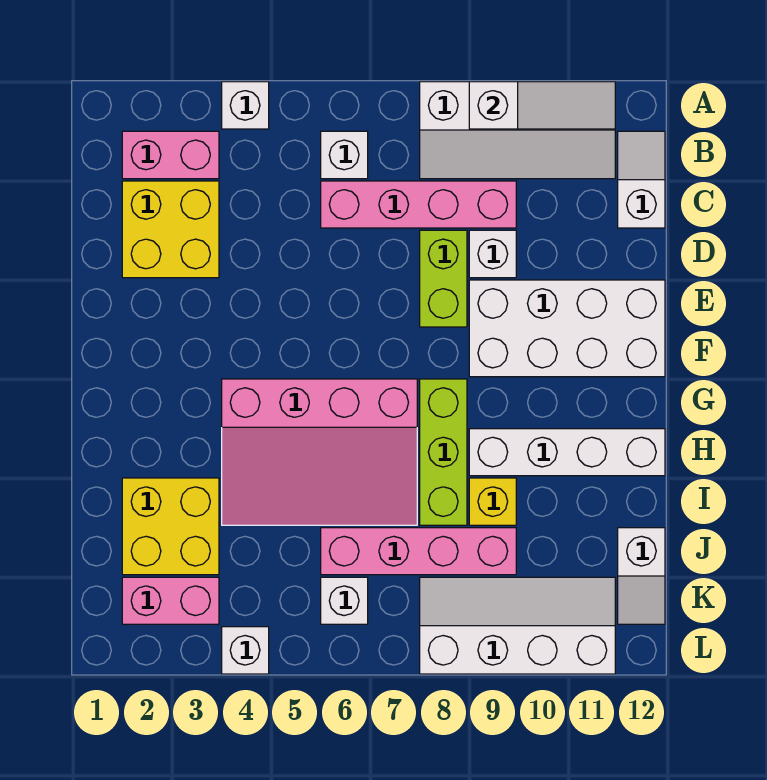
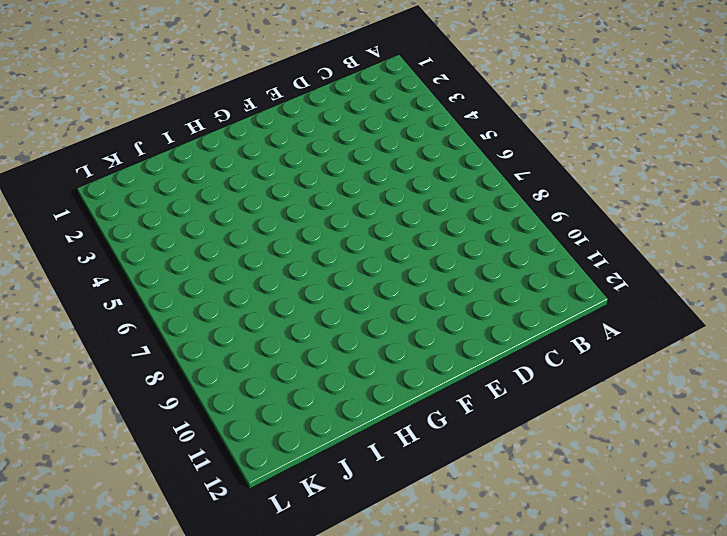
none -> white 1x1 brick [222,82,269,129]
none -> white 2x4 slope [420,82,615,179]
none -> pink 1x2 brick [122,131,219,179]

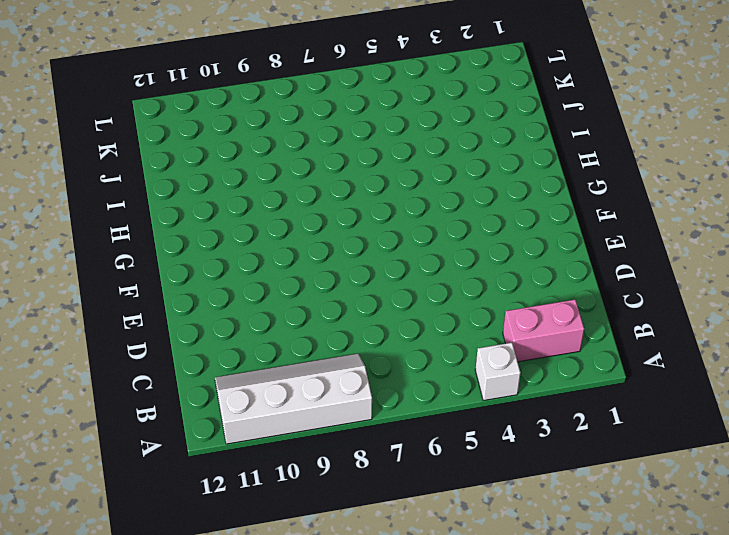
none -> white 1x1 brick [321,131,368,179]
none -> white 1x2 slope [618,131,665,228]
none -> yellow 2x2 brick [122,181,219,278]

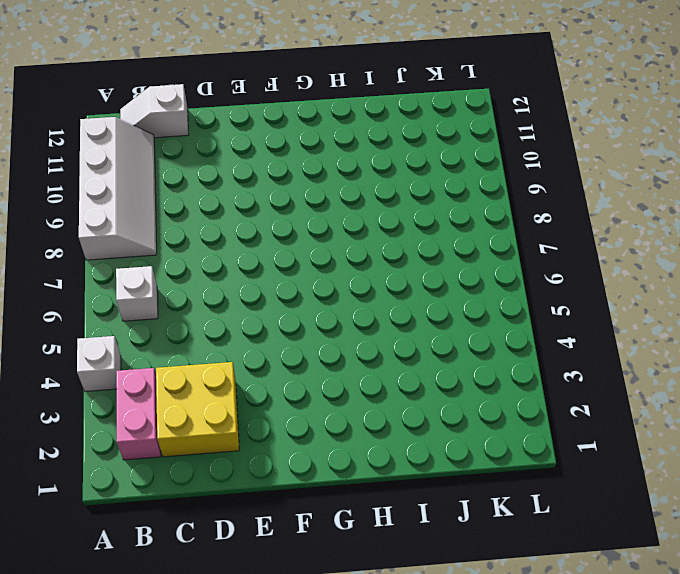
none -> pink 1x4 brick [321,181,516,228]
none -> lime 1x2 brick [420,230,467,327]
none -> white 1x1 brick [469,230,516,278]

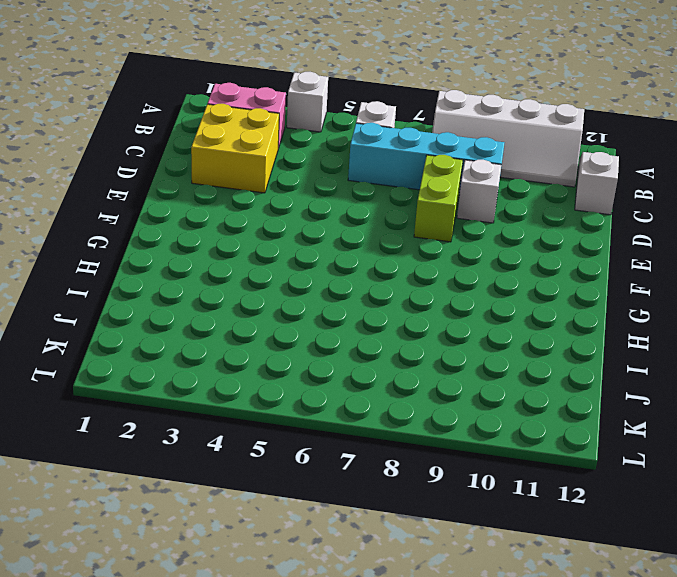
cyan 1x4 brick [348,123,504,195] -> pink 1x4 brick [321,181,516,228]
none -> white 2x4 brick [469,280,665,377]
none -> pink 3x4 slope [222,379,417,525]
none -> lime 1x3 brick [420,379,467,525]

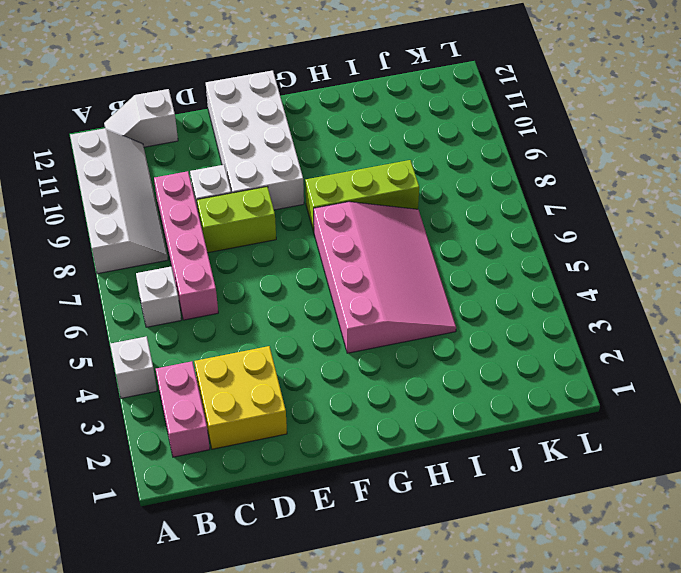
none -> white 1x4 brick [469,429,665,476]
none -> yellow 2x2 brick [122,478,219,575]
none -> yellow 1x1 brick [469,478,516,525]

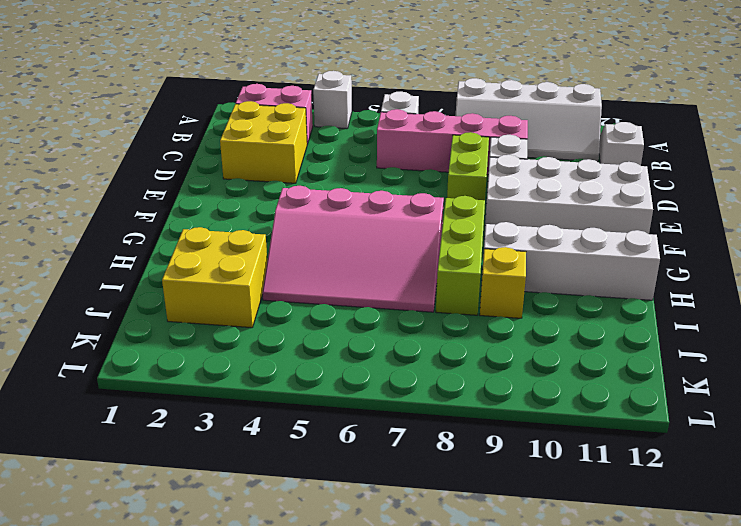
none -> pink 1x4 brick [321,528,516,575]
none -> white 1x2 slope [618,528,665,624]
none -> pink 1x2 brick [122,577,219,624]

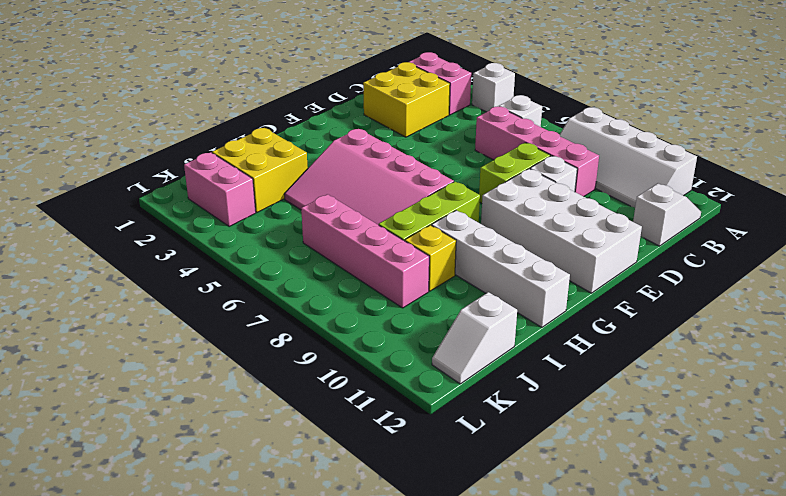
none -> white 1x1 brick [321,577,368,624]
none -> white 2x4 slope [420,577,615,674]
none -> white 1x1 brick [222,627,269,674]

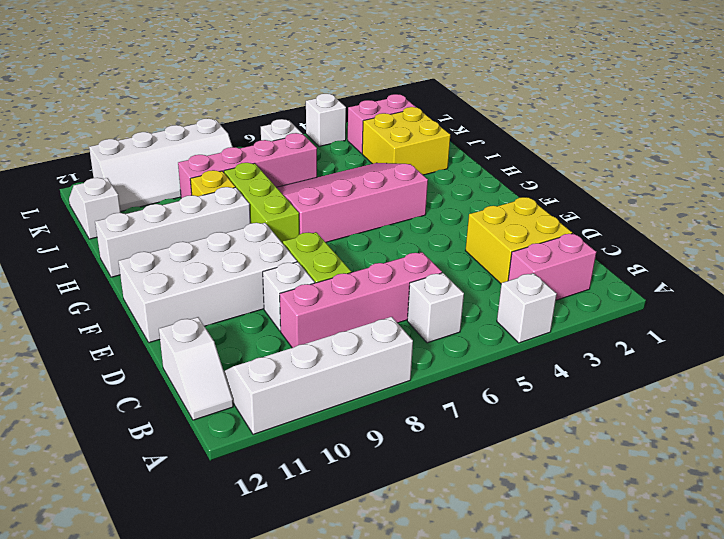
none -> white 1x3 slope [469,82,615,129]

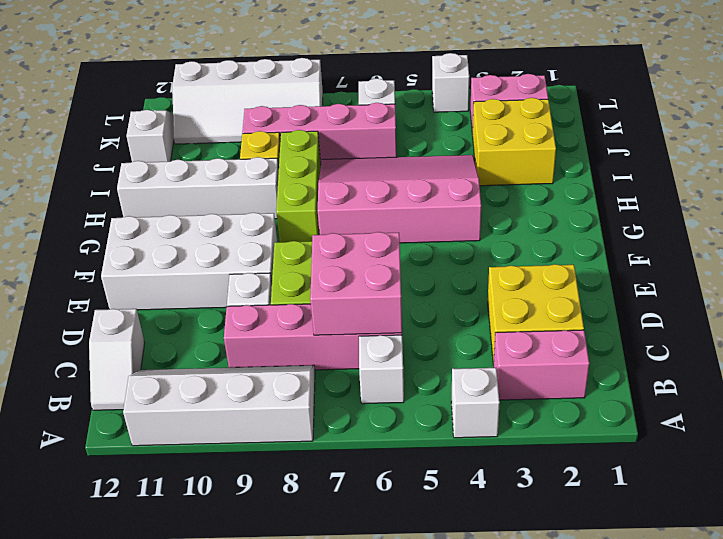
pink 2x2 brick [310,232,402,335] -> none
none -> white 1x3 slope [469,82,615,129]

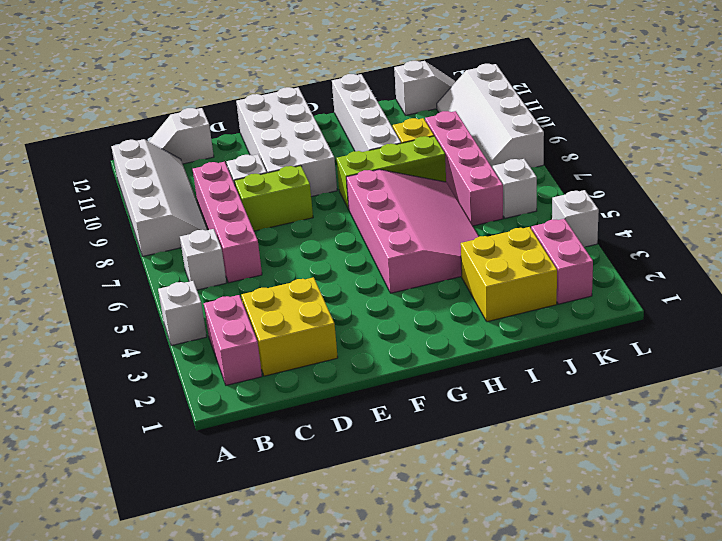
none -> white 1x3 slope [469,82,615,129]

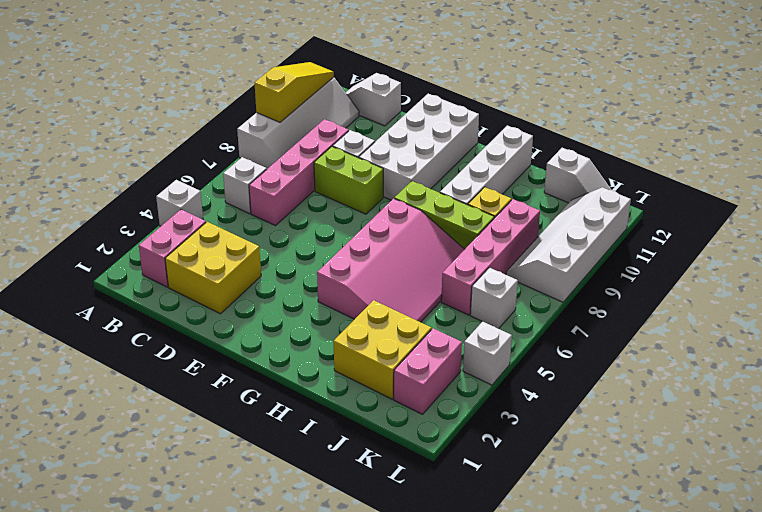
yellow 1x3 slope [255,62,334,122] -> white 1x3 slope [469,82,615,129]

